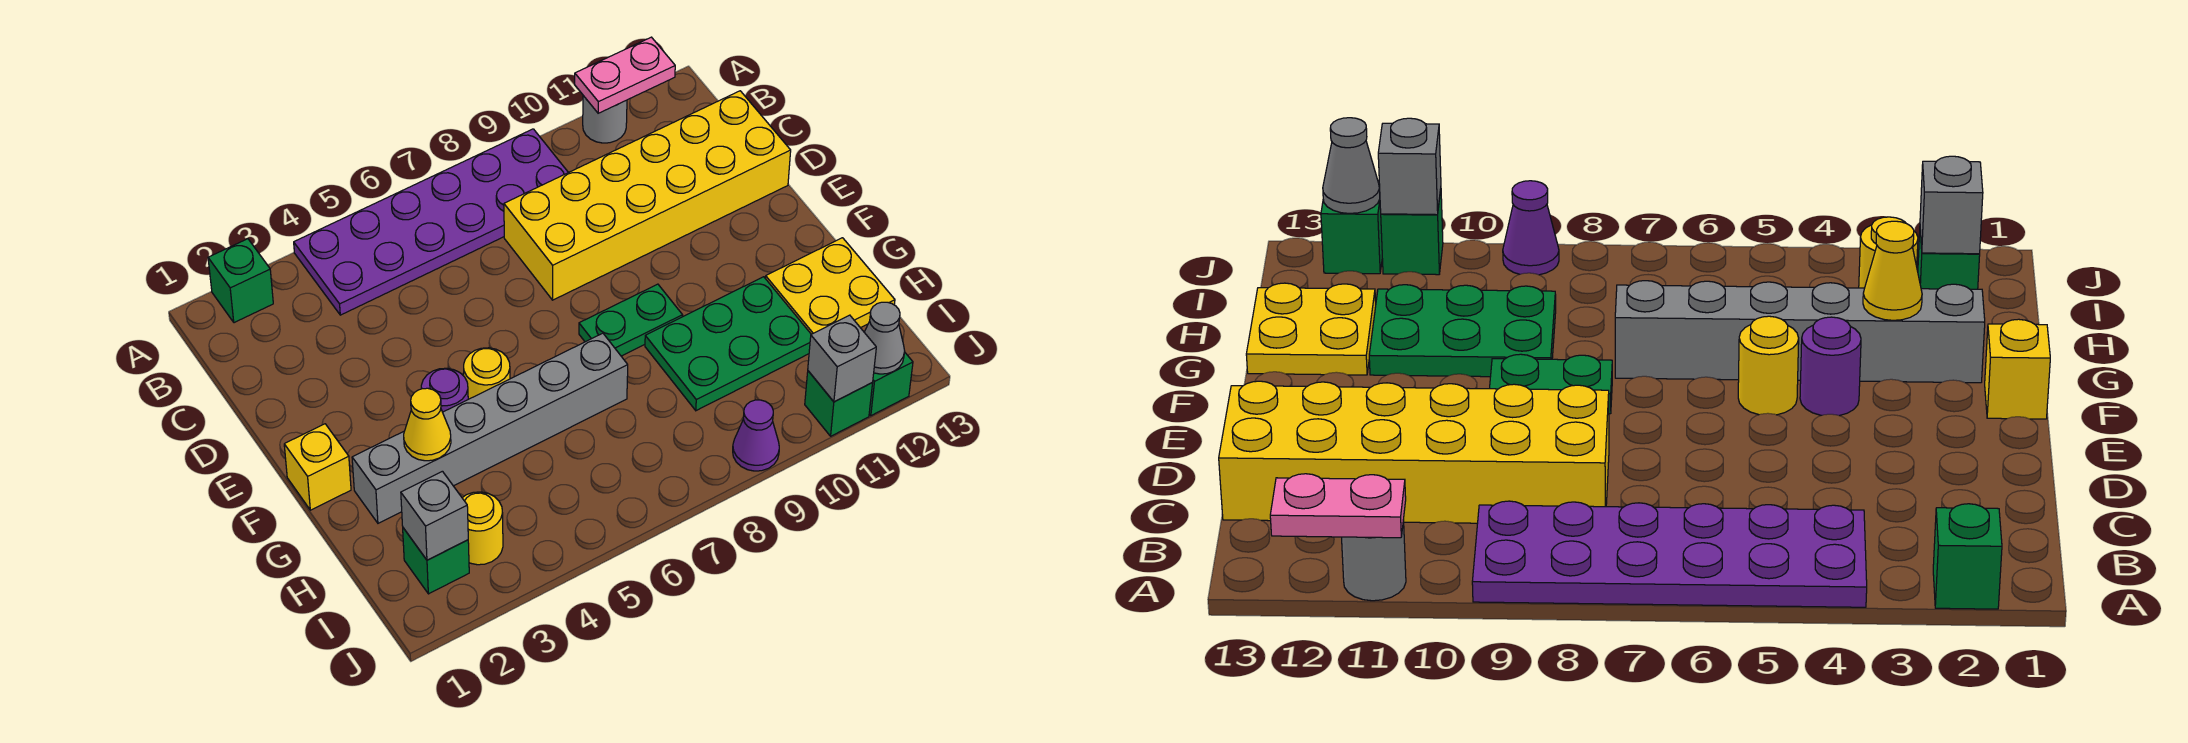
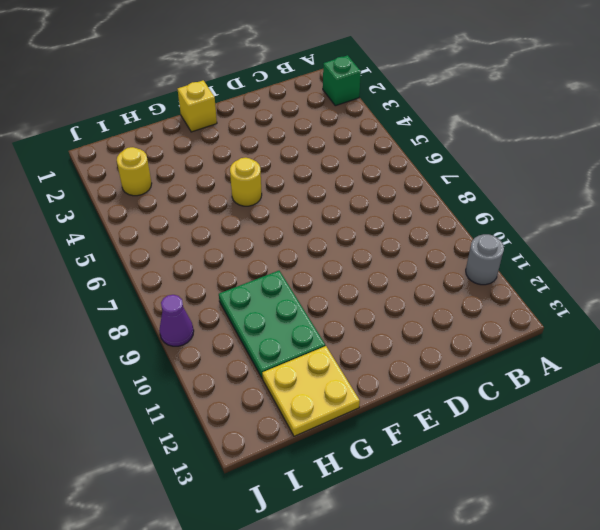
none -> purple 2x6 plate [294,129,568,315]
none -> yellow 2x6 brick [504,91,791,300]
none -> purple 1x1 round brick [421,368,468,412]

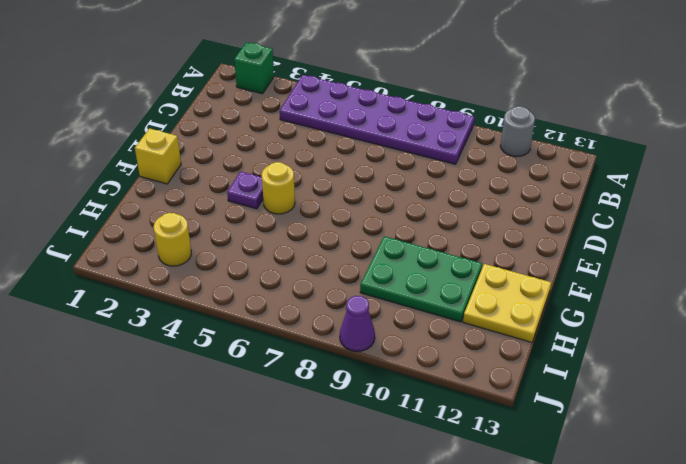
purple 1x1 plate [227,171,263,209] -> purple 1x1 round brick [421,368,468,412]
none -> yellow 2x6 brick [504,91,791,300]
none -> green 1x2 plate [579,284,683,356]
none -> grey 1x6 brick [352,333,628,523]

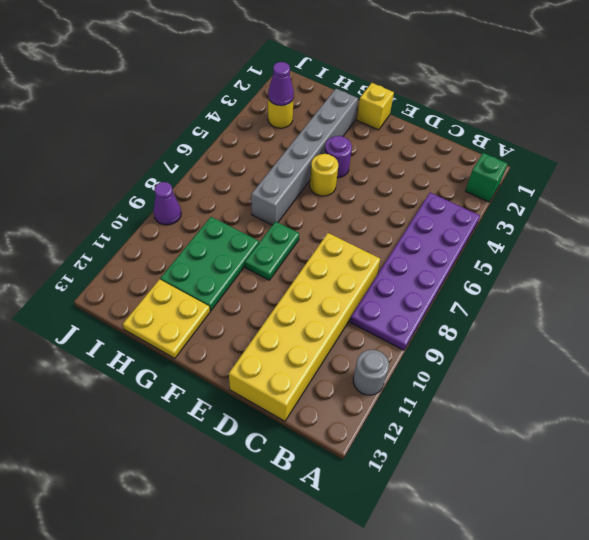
purple 1x1 cone [268,62,294,106] -> none
none -> green 1x1 brick [403,528,469,594]
none -> green 1x1 brick [805,371,873,436]
none -> green 1x1 brick [869,352,913,416]

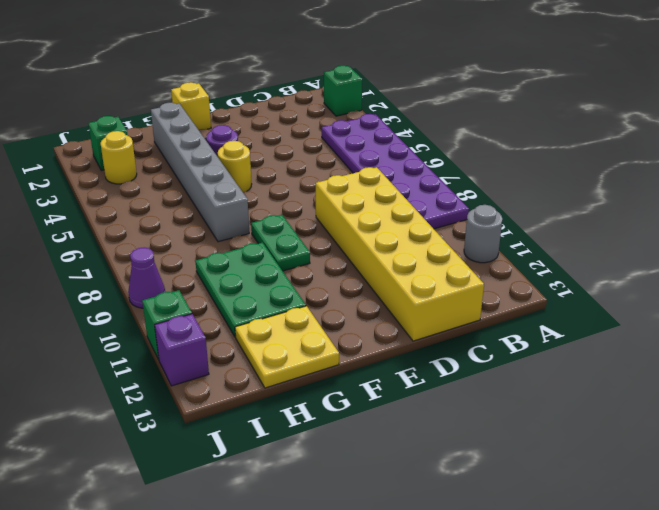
purple 1x1 brick [155,314,209,386] -> green 1x1 brick [869,352,913,416]
none -> pink 1x2 plate [575,37,675,113]
none -> yellow 1x1 cone [404,388,451,461]
none -> grey 1x1 brick [401,471,468,560]

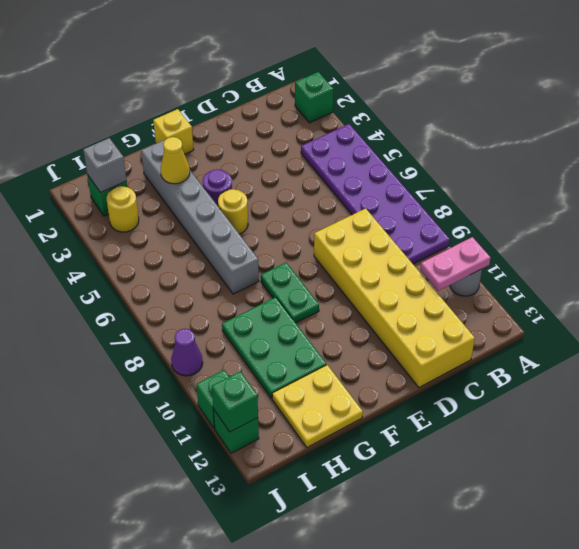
pink 1x2 plate [420,237,490,291] -> pink 1x2 plate turned to [575,37,675,113]
green 1x1 brick [212,371,258,432] -> grey 1x1 cone [864,302,905,374]
none -> grey 1x1 brick [808,315,876,402]

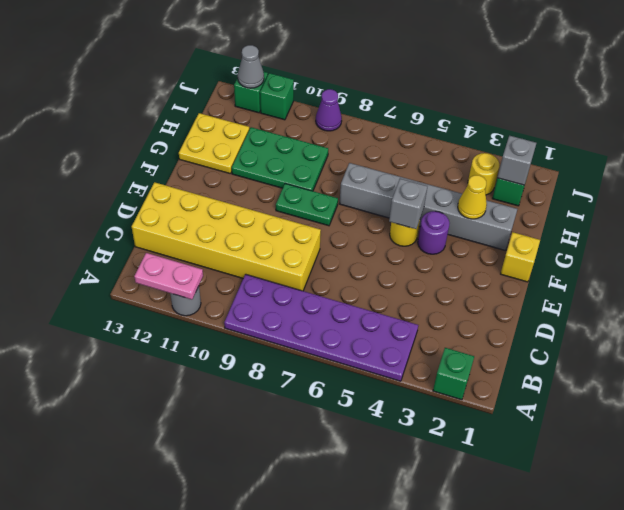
grey 1x1 brick [389,179,427,229] -> grey 1x1 brick moved to [808,315,876,402]

